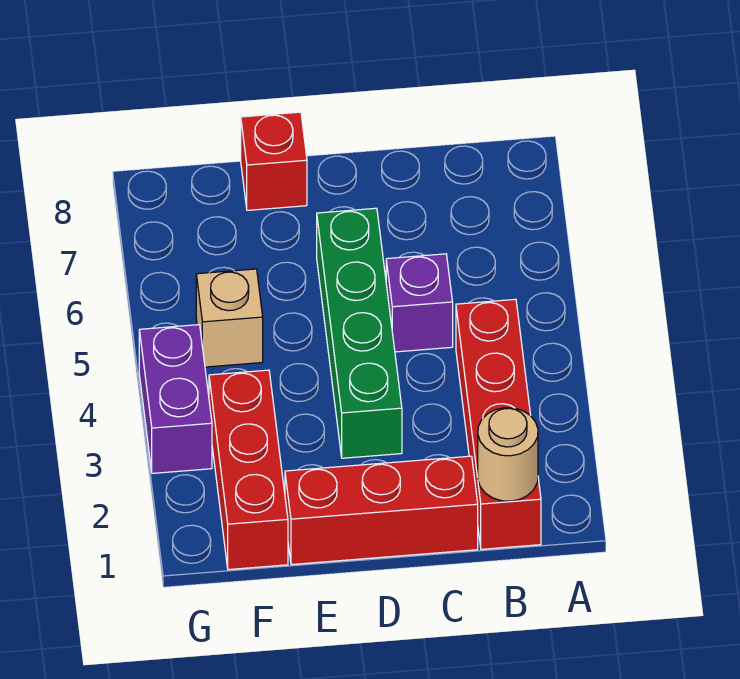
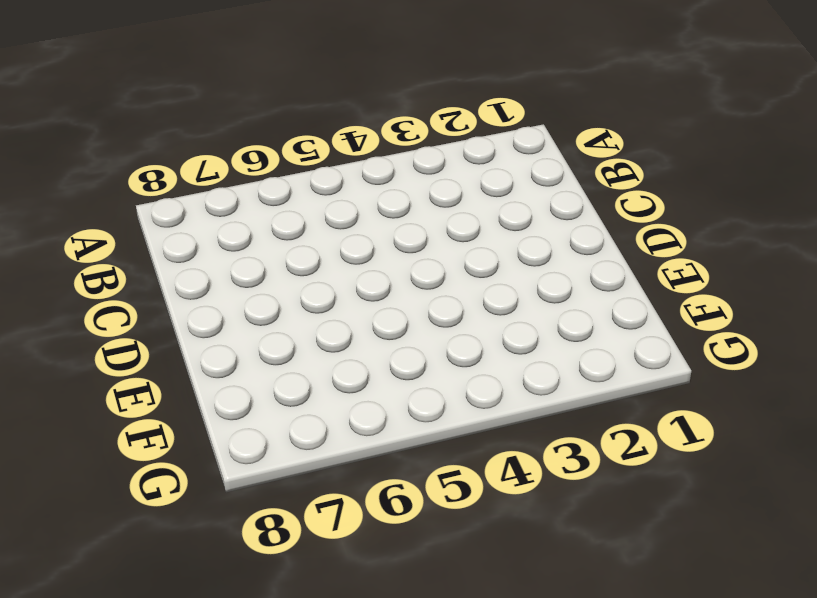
none -> red 1x4 brick [456,299,541,549]
none -> red 1x3 brick [285,456,478,565]

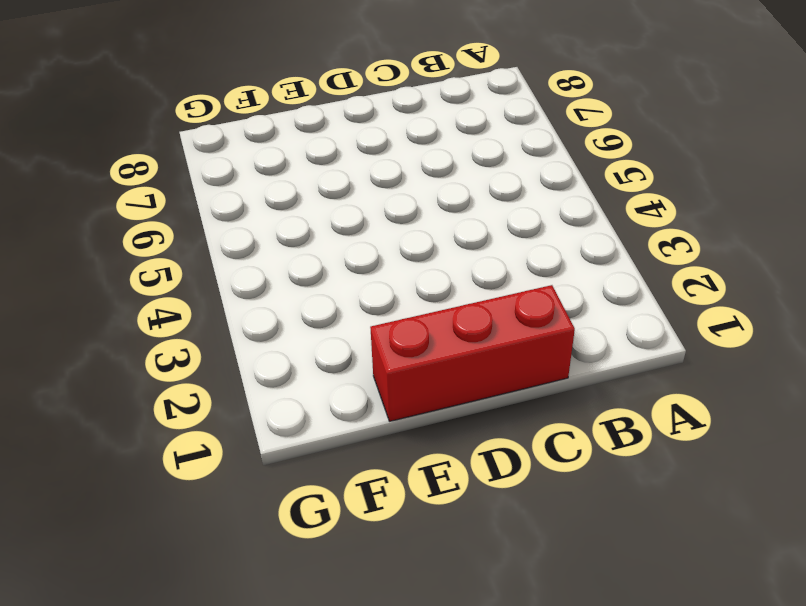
none -> red 1x4 brick [456,299,541,549]
none -> purple 1x1 brick [386,254,453,352]

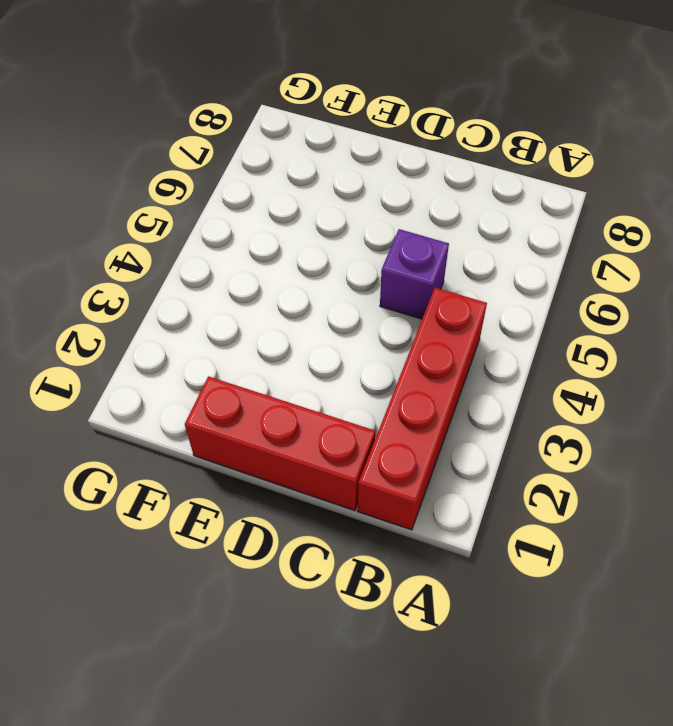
none -> green 1x4 brick [317,208,402,458]
none -> red 1x1 brick [241,112,307,210]

